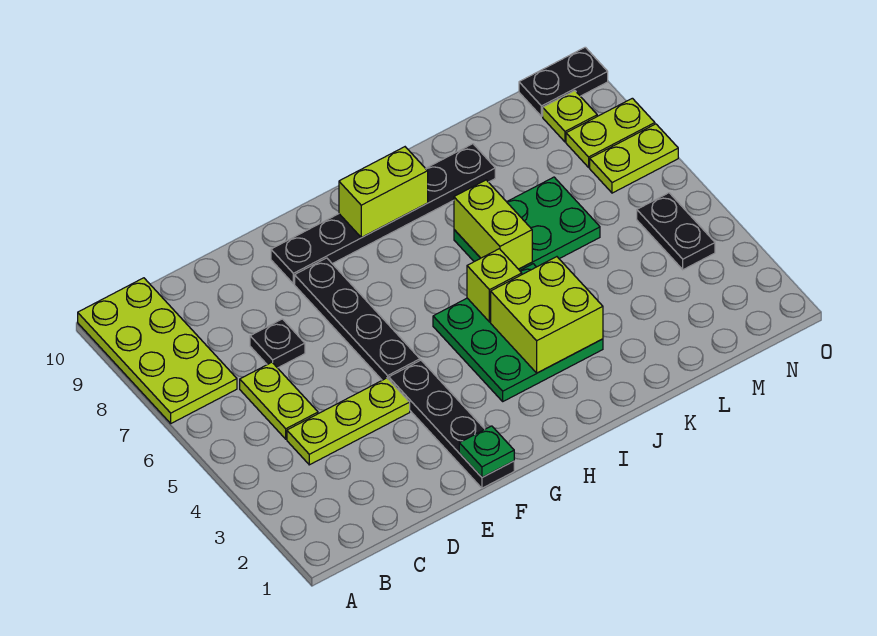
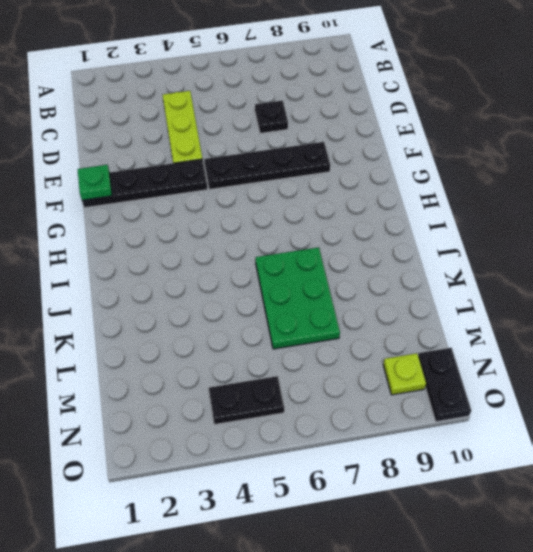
none -> lime 2x4 plate [78,278,237,423]
none -> lime 1x2 plate [240,362,318,439]
none -> black 1x6 plate [271,144,495,284]

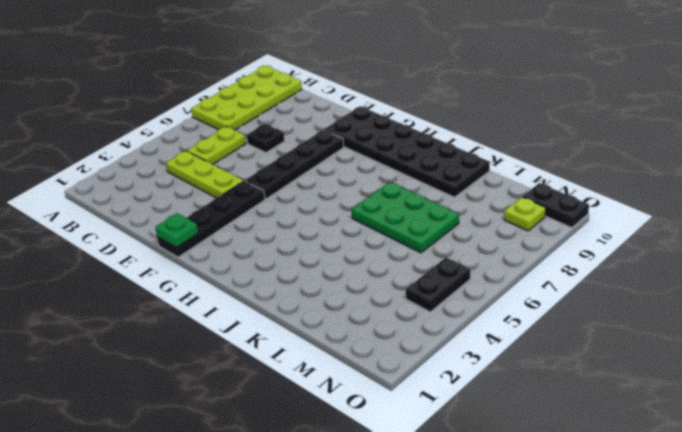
black 2x6 plate [325,106,490,197] -> black 1x6 plate [271,144,495,284]
none -> green 3x3 plate [433,264,603,401]
none -> lime 1x2 plate [590,124,678,193]
none -> lime 1x2 plate [566,98,655,167]

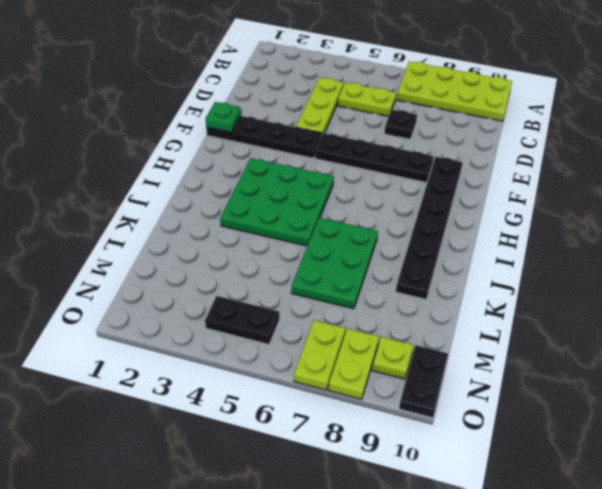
none -> lime 1x2 brick [339,147,428,238]
none -> lime 2x2 brick [491,257,603,373]
none -> lime 1x1 brick [467,249,522,322]

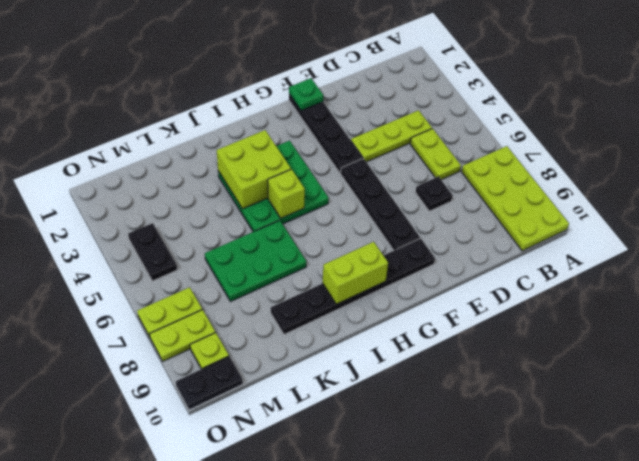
none -> lime 1x2 brick [454,180,532,269]

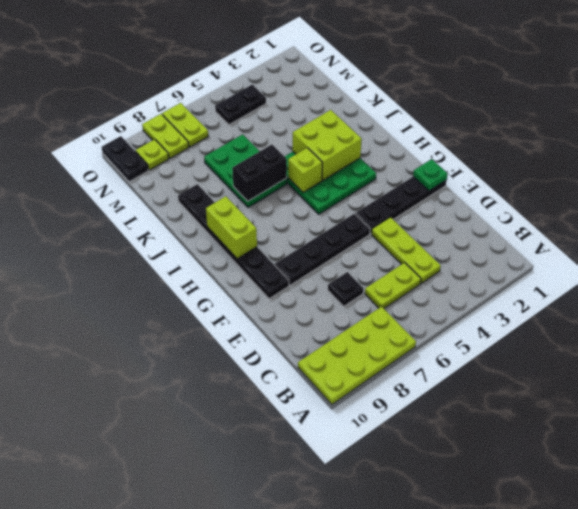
black 1x2 brick [232,144,287,201] -> lime 1x2 brick [454,180,532,269]

